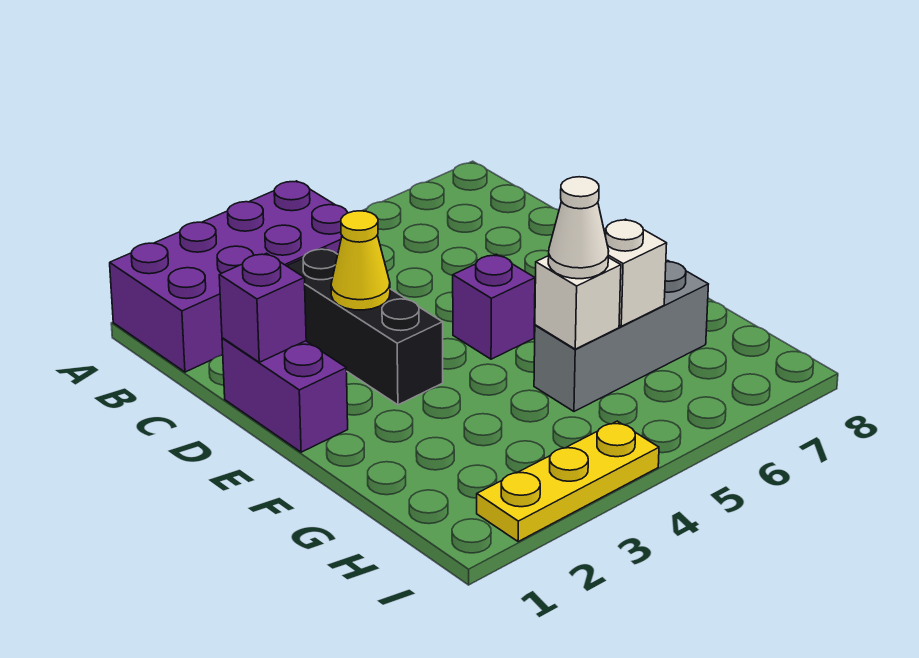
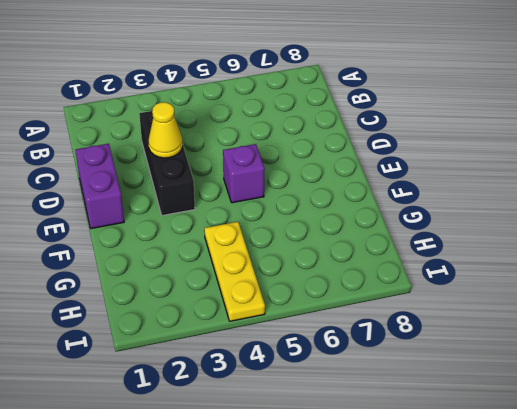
yellow 1x3 plate [204,222,265,321] -> yellow 1x3 plate turned to [477,421,659,542]
none -> purple 2x4 brick [110,181,348,372]
none -> grey 1x3 brick [534,261,708,411]

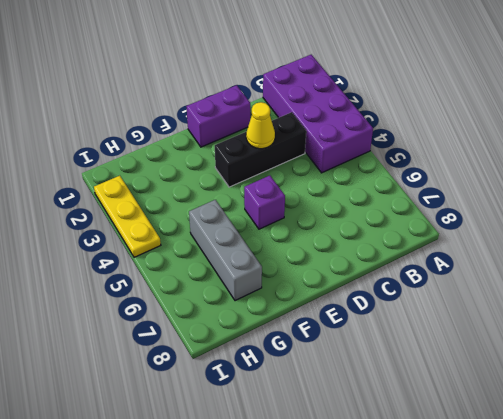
none -> purple 1x1 brick [219,253,306,362]
none -> white 1x1 brick [535,256,621,349]

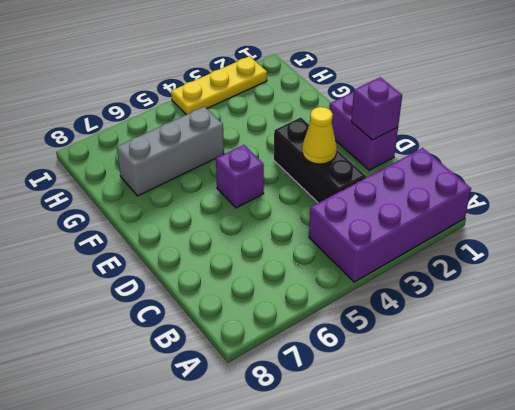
none -> white 1x1 brick [535,256,621,349]
none -> white 1x1 brick [604,219,667,326]

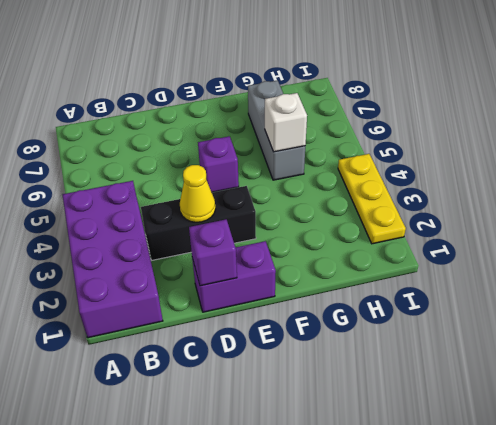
none -> white 1x1 brick [604,219,667,326]
none -> white 1x1 cone [548,177,609,279]

